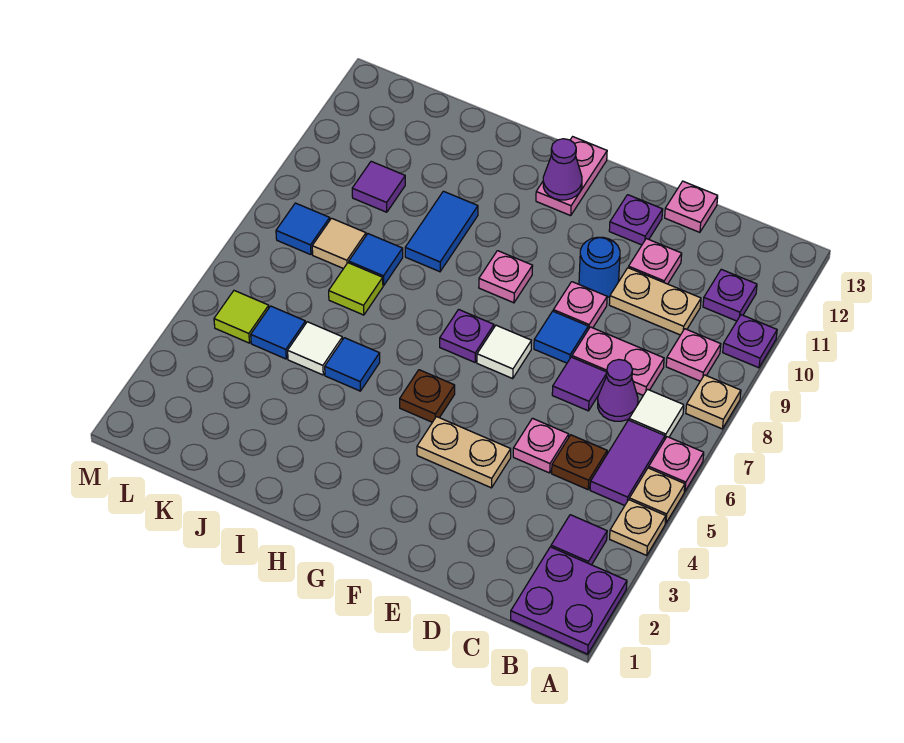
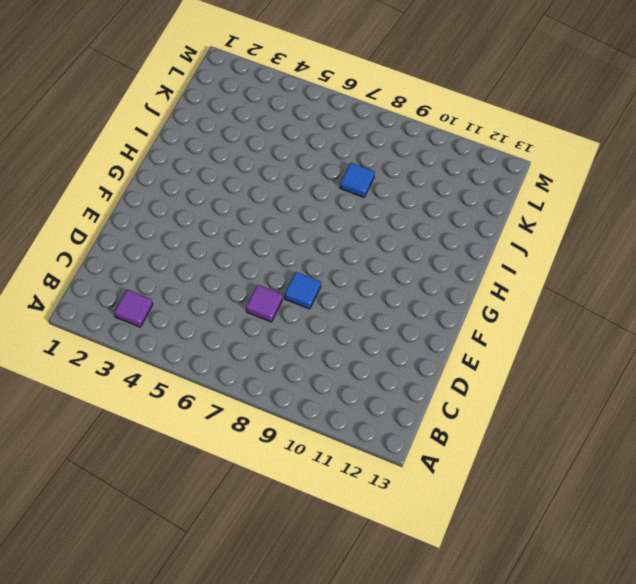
none -> purple 2x2 plate [511,547,627,654]
none -> tan 1x1 plate [610,500,666,555]
none -> tan 1x1 plate [629,468,685,523]
none -> pink 1x1 plate [649,437,704,491]

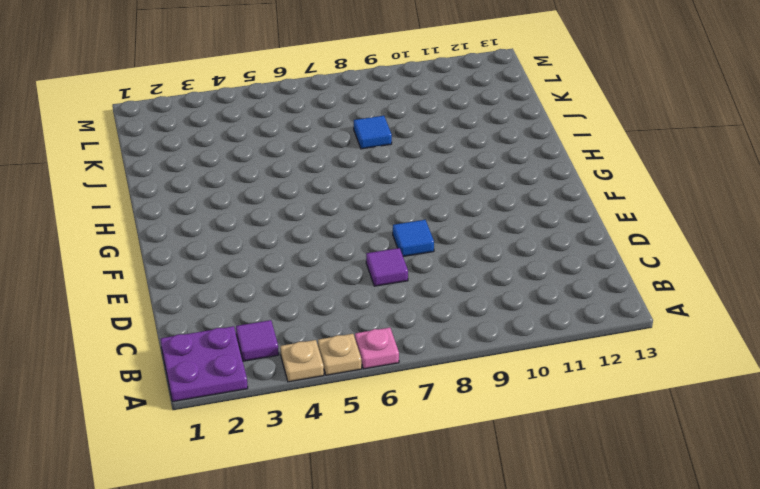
none -> tan 1x1 plate [686,375,741,429]
none -> purple 1x1 plate [723,315,777,368]
none -> purple 1x2 tile [590,420,665,506]
none -> white 1x1 tile [629,389,684,439]

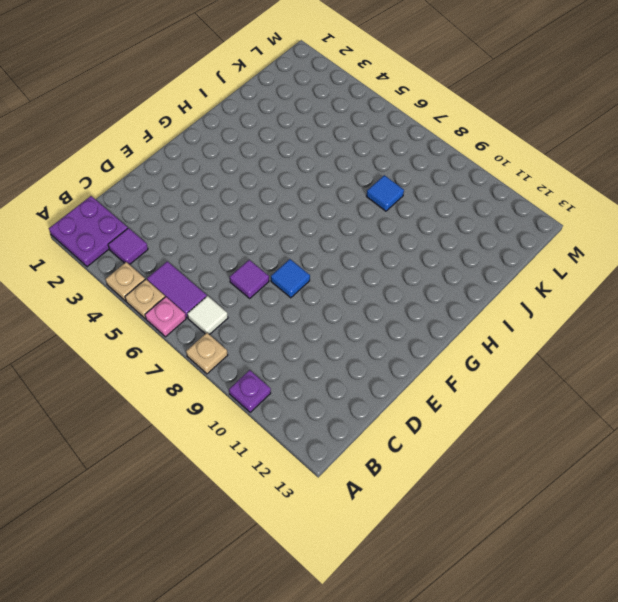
none -> pink 1x1 plate [666,329,721,381]
none -> purple 1x1 plate [703,269,757,321]
none -> brown 1x1 plate [552,435,607,490]
none -> purple 1x1 cone [598,360,638,421]

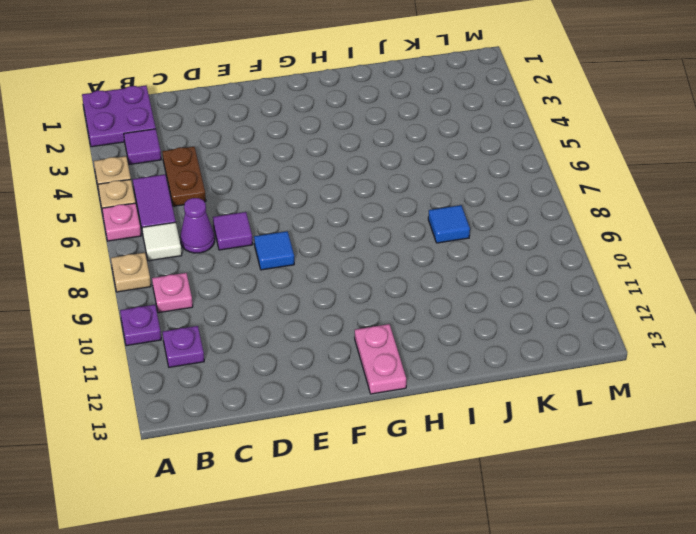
brown 1x2 plate [162,147,206,206] -> brown 1x1 plate [552,435,607,490]
none -> pink 1x2 plate [572,327,664,395]
none -> tan 1x2 plate [609,268,701,335]
none -> pink 1x1 plate [513,418,569,473]
none -> pink 1x1 plate [629,239,682,284]

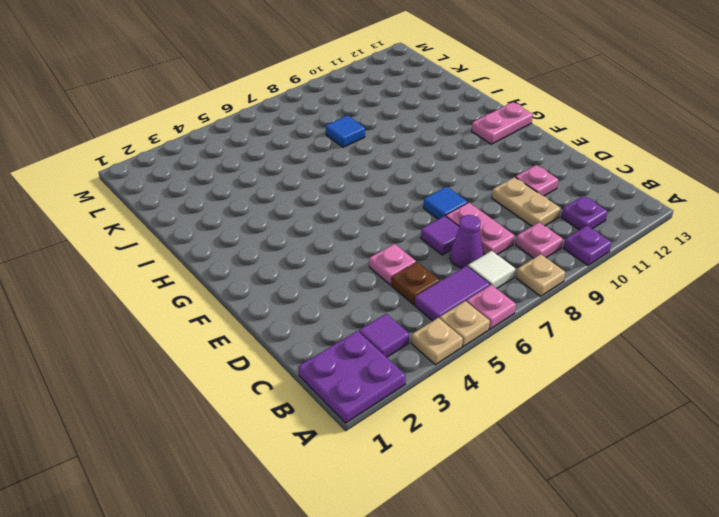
none -> pink 1x1 plate [665,181,718,232]
none -> tan 1x2 plate [417,417,511,488]
none -> pink 1x1 plate [553,282,607,329]
none -> blue 1x1 round brick [579,237,620,298]

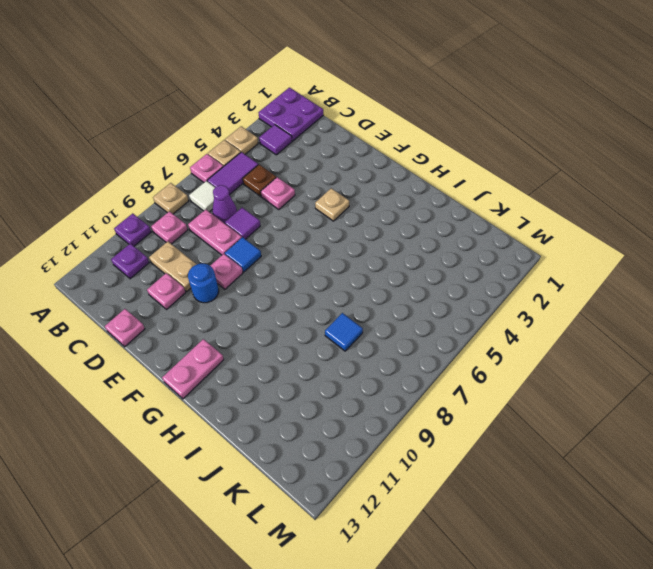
tan 1x1 plate [315,188,349,221] -> tan 1x2 plate [417,417,511,488]
none -> purple 1x1 plate [609,195,663,245]
none -> white 1x1 tile [477,325,531,378]
none -> brown 1x1 plate [400,370,455,422]
none -> purple 1x1 plate [440,310,494,362]

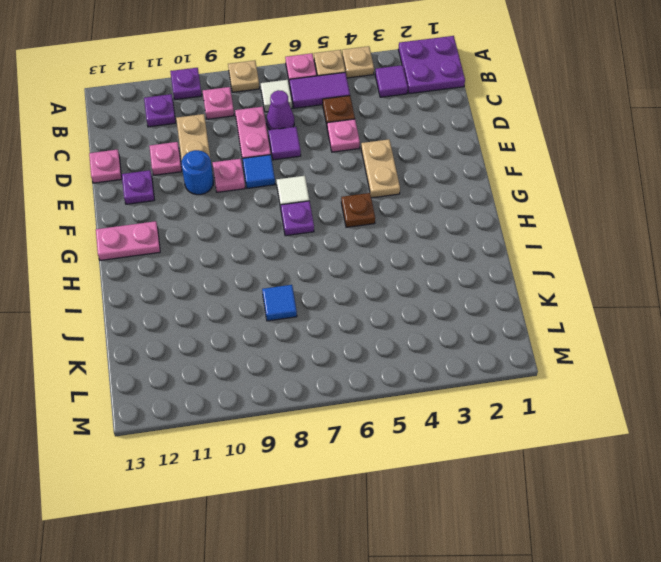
none -> pink 1x1 plate [479,251,533,303]
none -> blue 1x1 tile [325,338,380,391]
none -> blue 1x2 tile [405,191,478,272]
none -> white 1x1 tile [288,322,342,375]

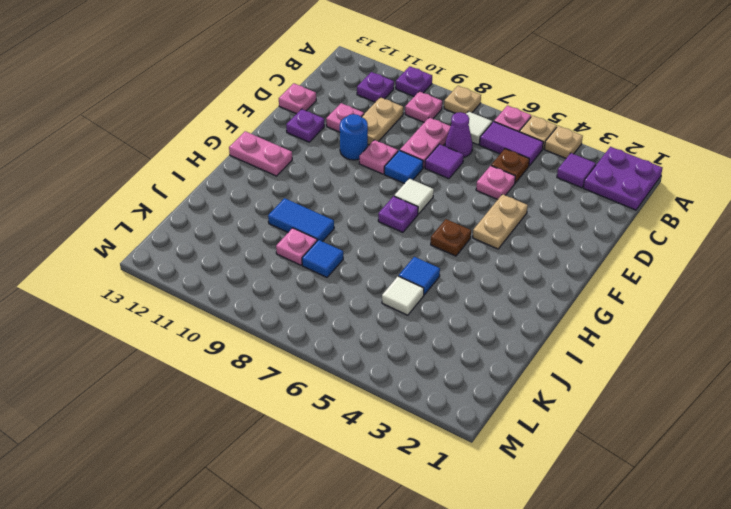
pink 1x1 plate [276,228,317,265] -> pink 1x1 plate moved to [479,251,533,303]
none -> lime 1x1 tile [329,263,383,315]
none -> blue 1x1 tile [251,306,306,359]
none -> tan 1x1 tile [312,218,366,269]
none -> purple 1x1 tile [352,161,405,212]

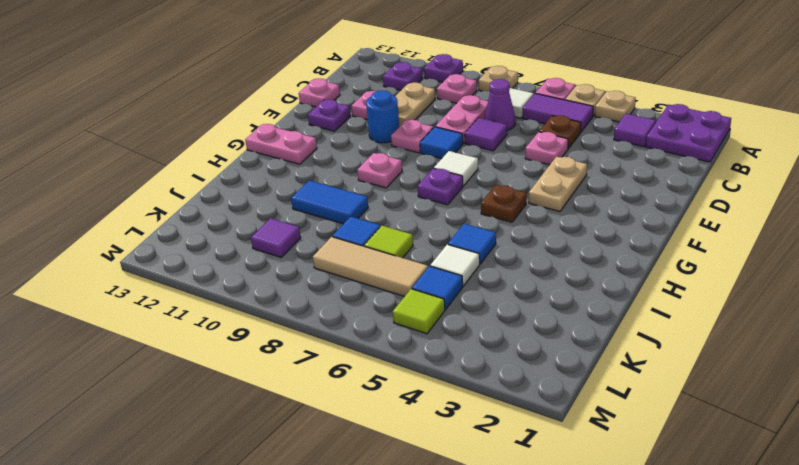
tan 1x3 tile [313,237,428,297] -> tan 1x1 tile [312,218,366,269]
none -> blue 1x1 tile [276,203,330,255]
none -> purple 1x1 cone [543,139,582,200]

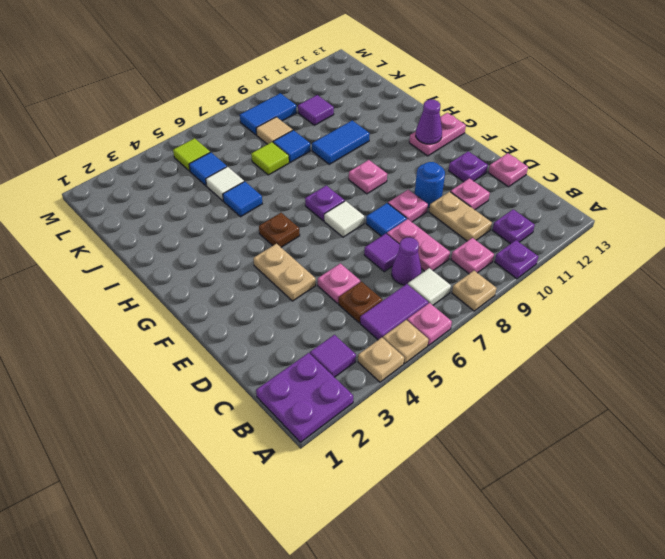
blue 1x2 tile [240,93,297,135] -> blue 1x1 tile [276,203,330,255]

